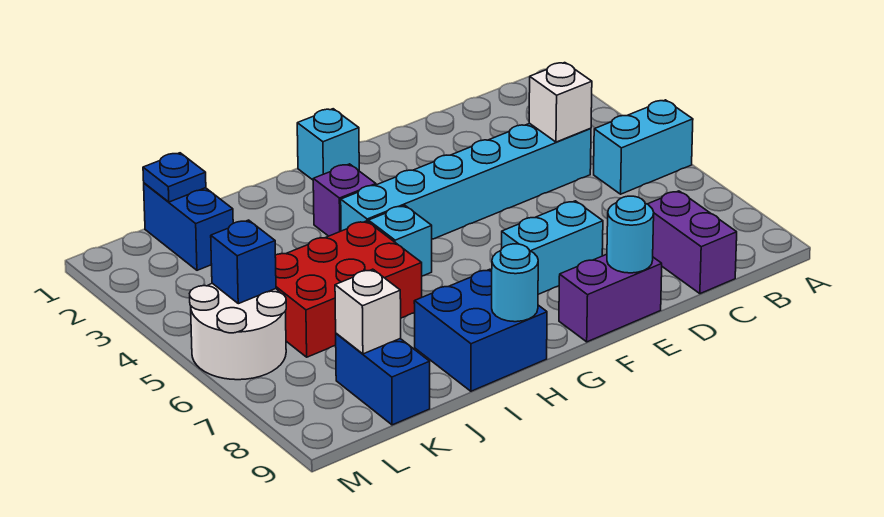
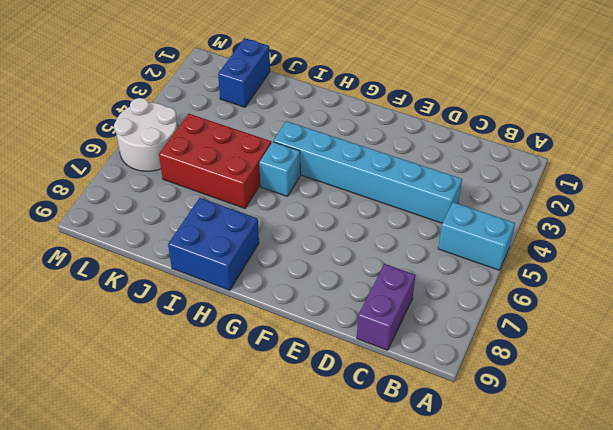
none -> cyan 1x2 brick [502,201,603,294]
none -> purple 1x2 brick [559,254,662,342]
none -> cyan 1x1 brick [297,109,359,180]

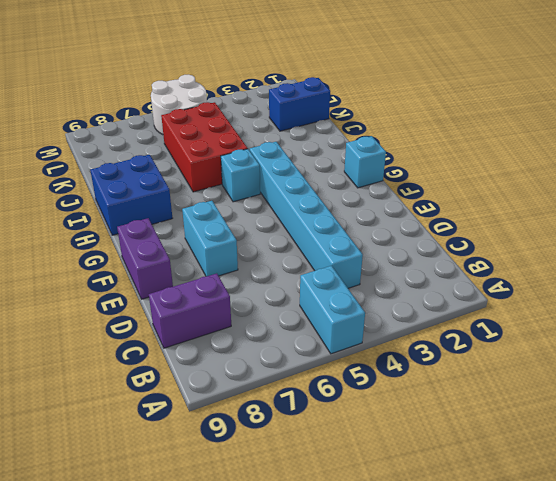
none -> purple 1x1 brick [313,164,376,236]
none -> blue 1x2 brick [335,333,430,425]
none -> white 1x1 brick [529,63,592,142]

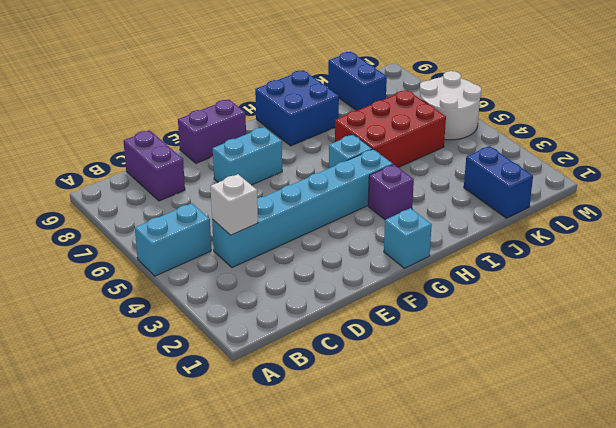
none -> cyan 1x1 round brick [607,196,654,273]
none -> cyan 1x1 round brick [492,244,538,322]
none -> blue 1x1 plate [143,153,206,202]

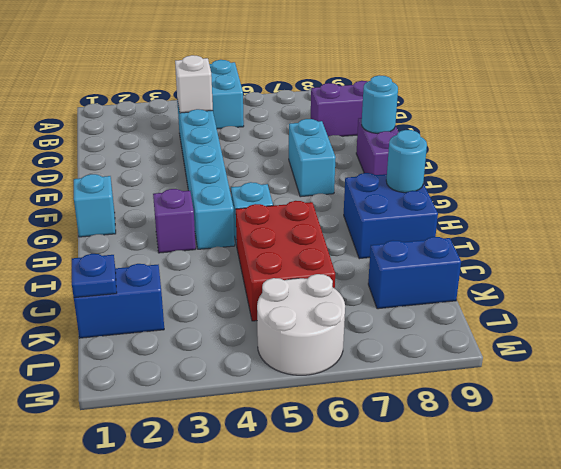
none -> white 1x1 brick [335,269,401,354]
none -> blue 1x1 brick [211,220,276,304]

